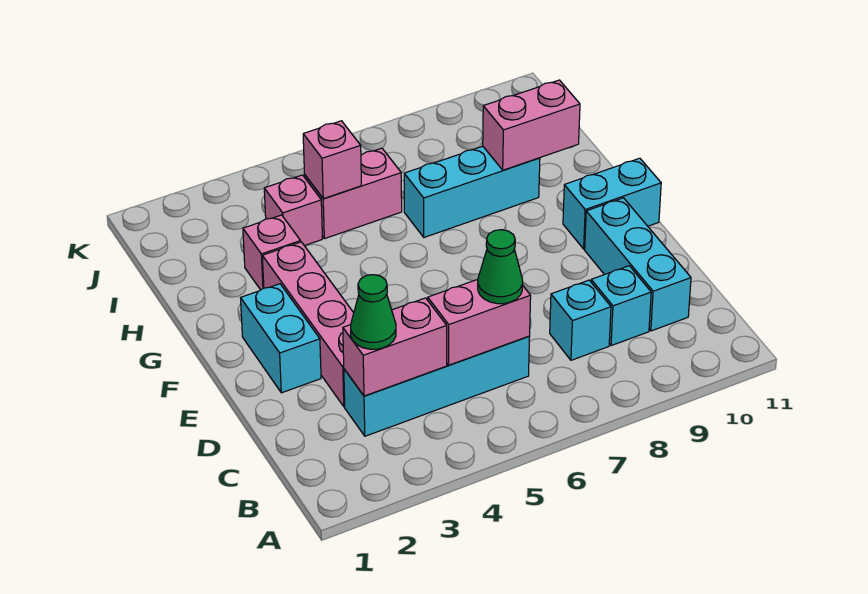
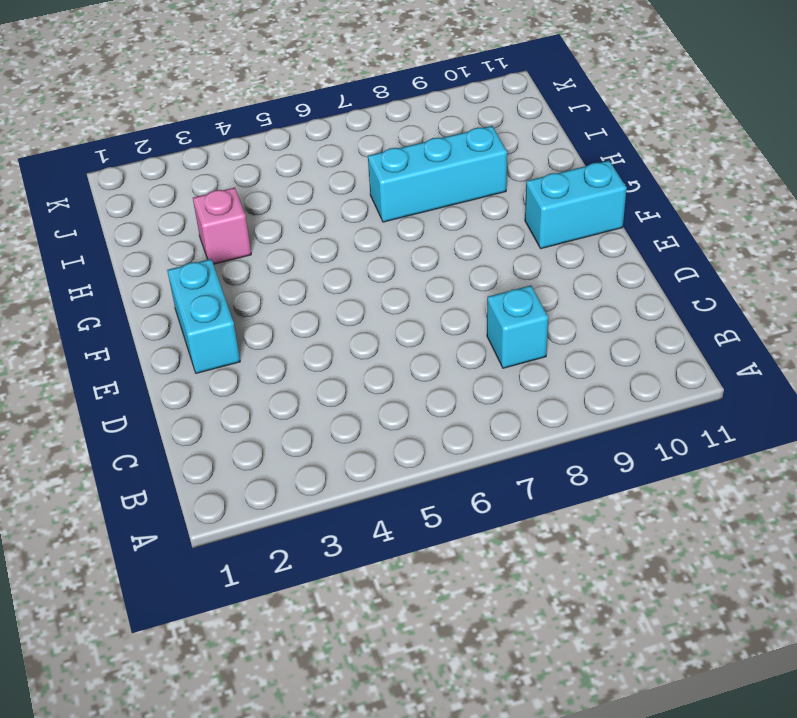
none -> cyan 1x4 brick [344,336,530,436]
none -> cyan 1x1 brick [591,266,651,346]
none -> cyan 1x3 brick [585,198,691,331]

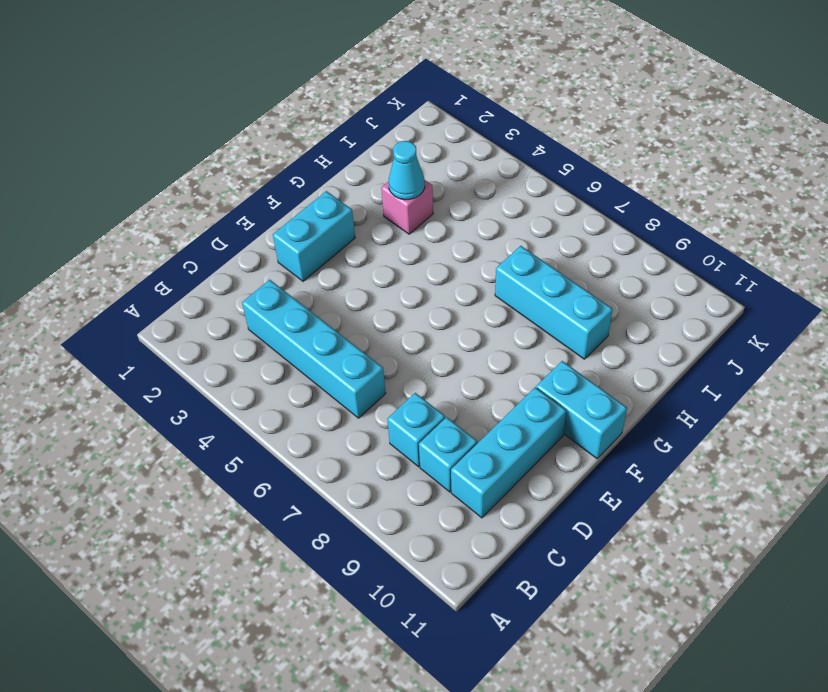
cyan 1x1 cone [389,141,425,200] -> none
none -> pink 1x4 brick [262,242,354,407]
none -> pink 1x1 brick [264,175,322,246]
none -> pink 1x2 brick [305,148,402,239]

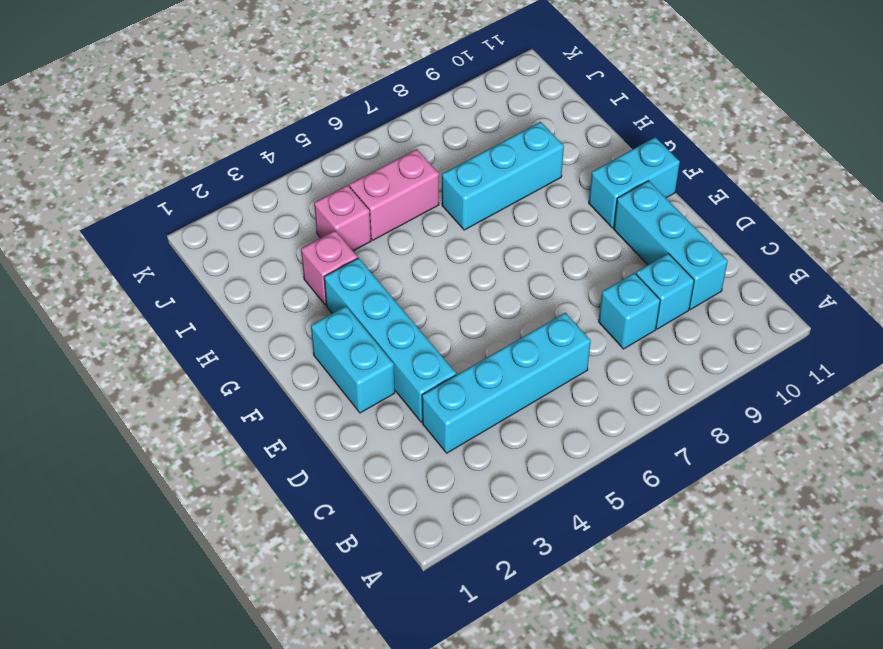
cyan 1x4 brick [324,258,456,422] -> pink 1x4 brick [262,242,354,407]
none -> pink 1x2 brick [343,298,447,396]
none -> pink 1x2 brick [428,280,531,365]
none -> pink 1x2 brick [483,80,580,170]

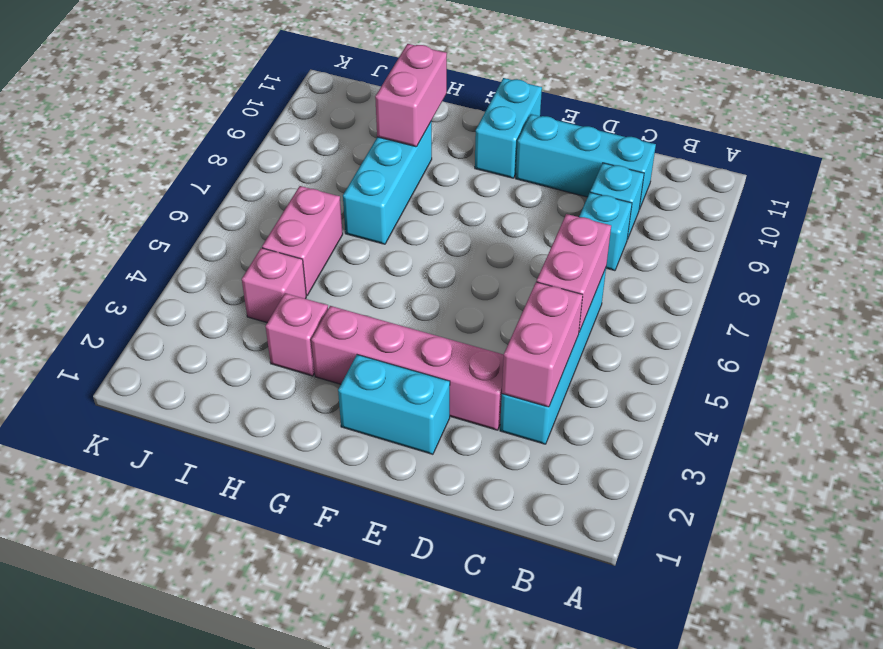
none -> pink 1x1 brick [303,121,361,199]
none -> green 1x1 cone [351,275,396,349]
none -> green 1x1 cone [478,230,523,304]

